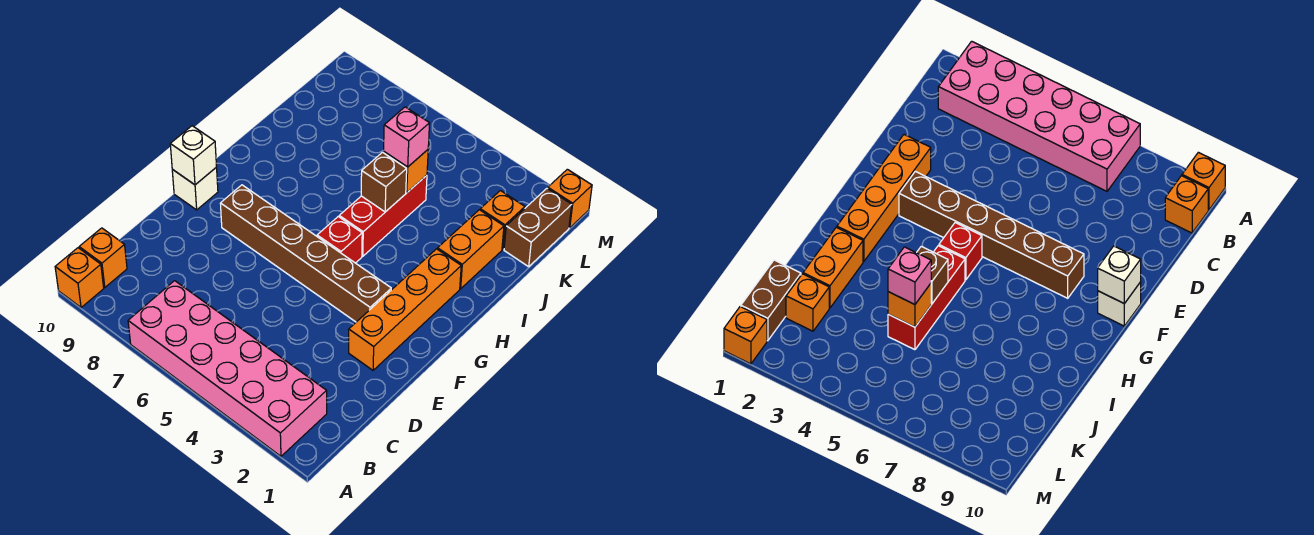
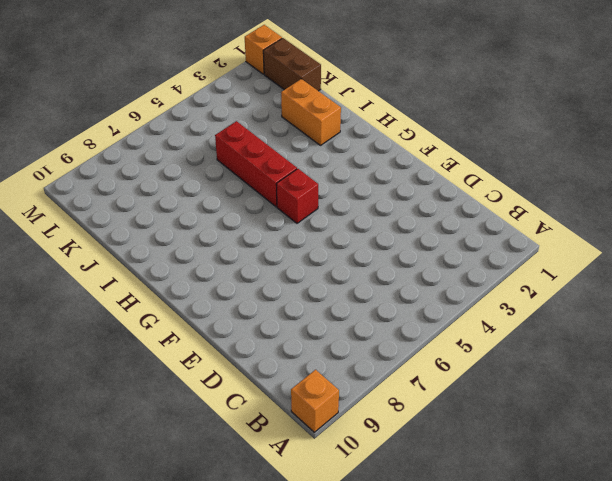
none -> pink 2x6 brick [128,281,327,456]
none -> orange 1x1 brick [79,228,127,287]
none -> orange 1x4 brick [349,249,461,370]

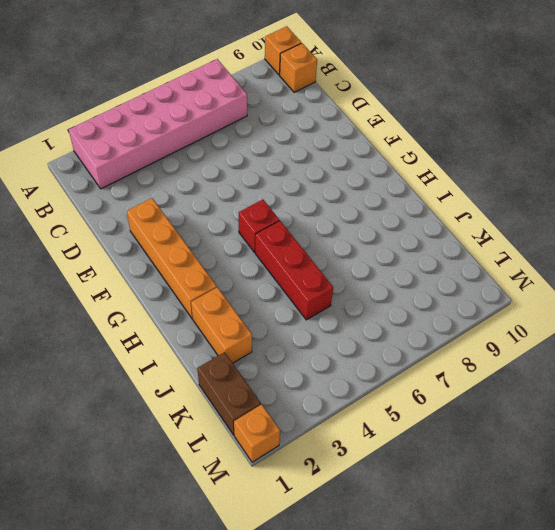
none -> brown 1x6 brick [220,185,391,322]
none -> white 1x1 brick [172,168,218,210]
none -> orange 1x1 brick [480,191,525,249]

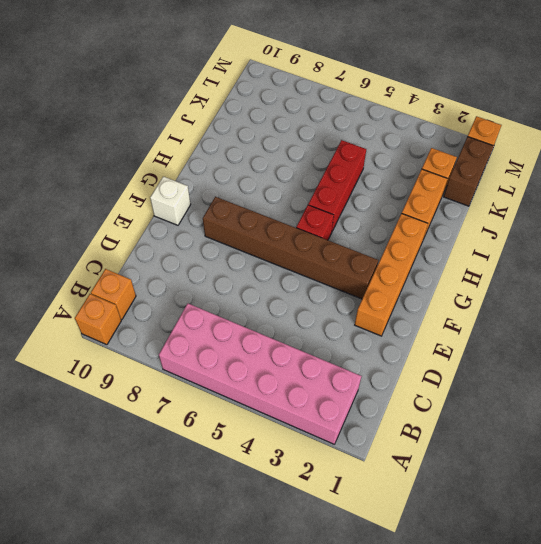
none -> white 1x1 brick [170,126,217,185]
none -> brown 1x1 brick [361,152,407,212]
none -> orange 1x1 brick [383,150,428,192]

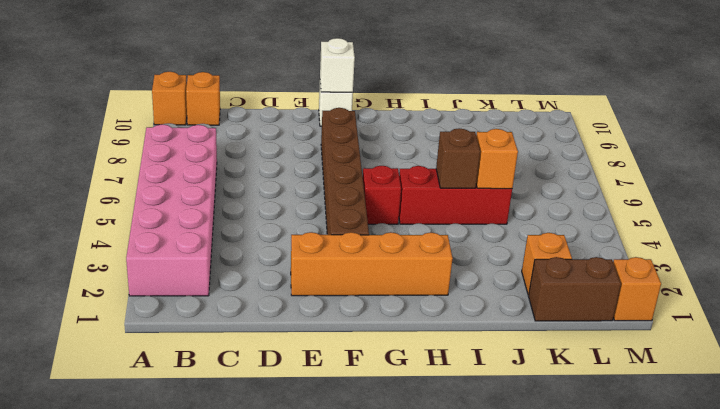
none -> orange 1x2 brick [438,210,504,289]
none -> pink 1x1 brick [384,107,430,167]

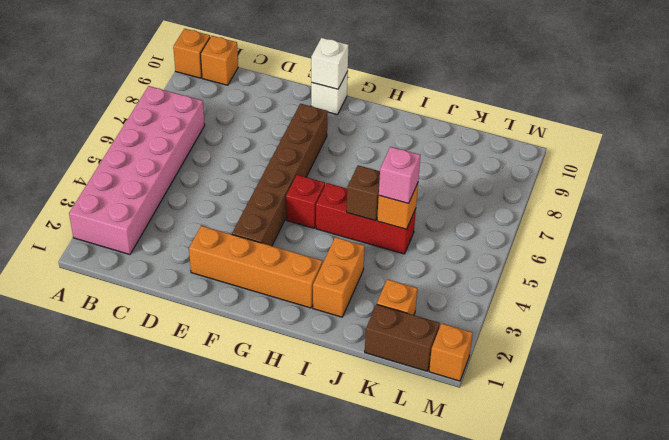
orange 1x2 brick [313,237,365,317] -> orange 1x2 brick turned to [438,210,504,289]

